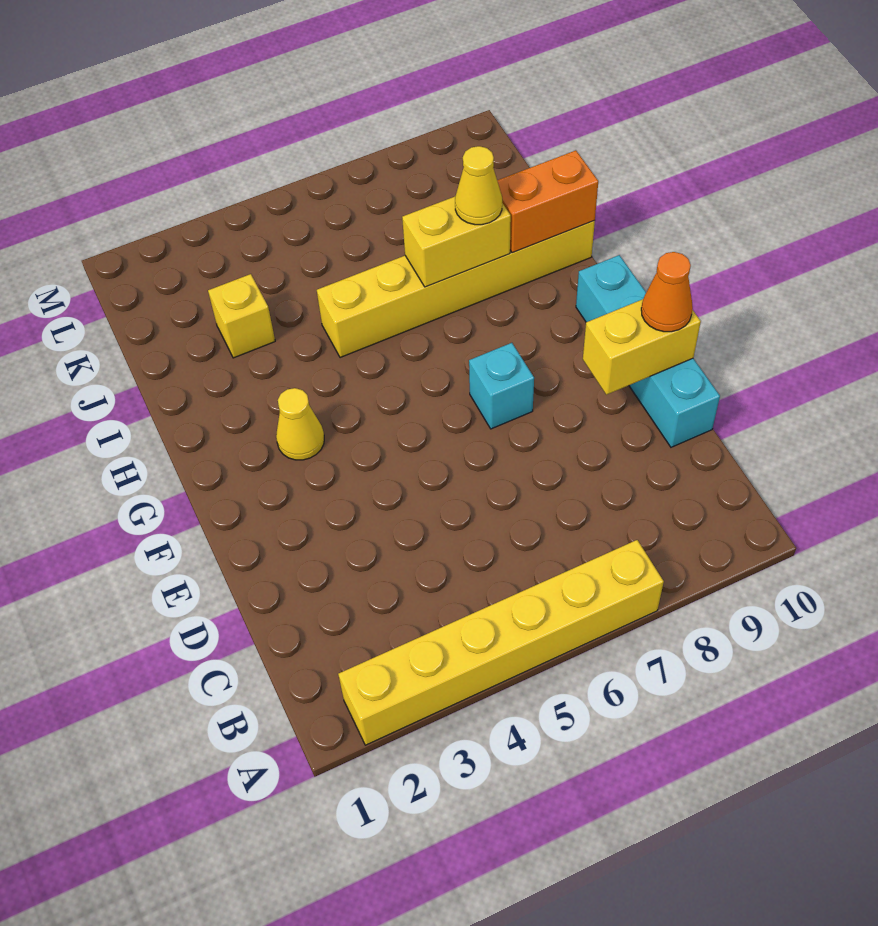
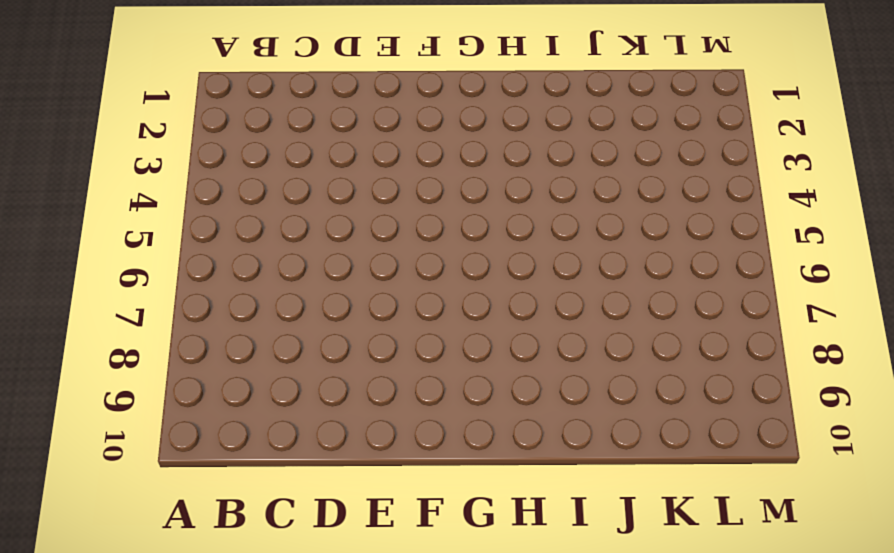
none -> yellow 1x6 brick [338,540,664,745]
none -> cyan 1x4 brick [576,255,720,447]

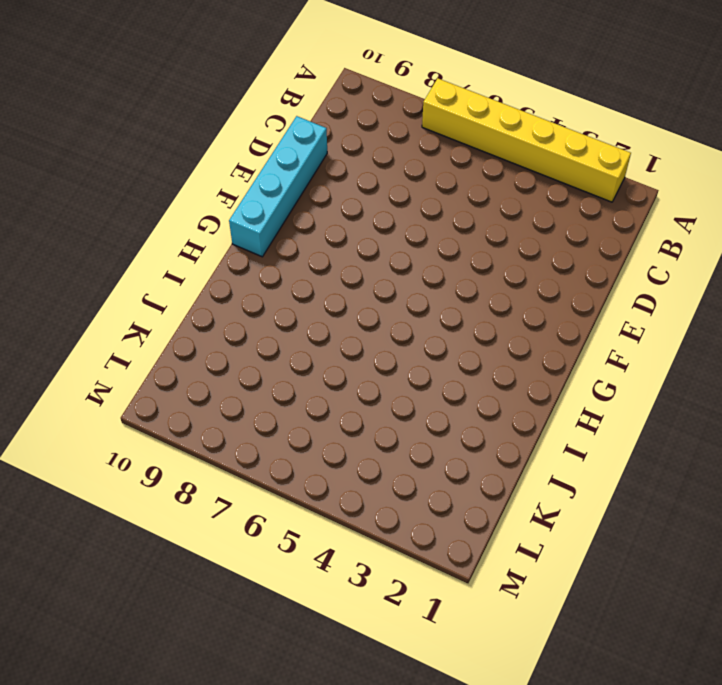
none -> cyan 1x1 brick [469,343,534,429]
none -> yellow 1x1 cone [276,388,324,460]

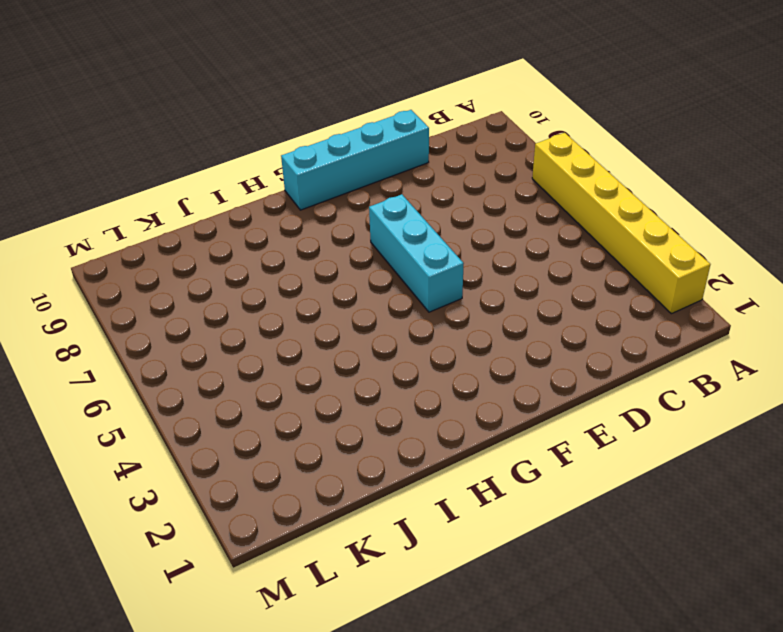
cyan 1x3 brick [369,194,464,312] -> cyan 1x1 brick [469,343,534,429]
none -> yellow 1x1 cone [276,388,324,460]
none -> yellow 1x6 brick [317,220,595,358]

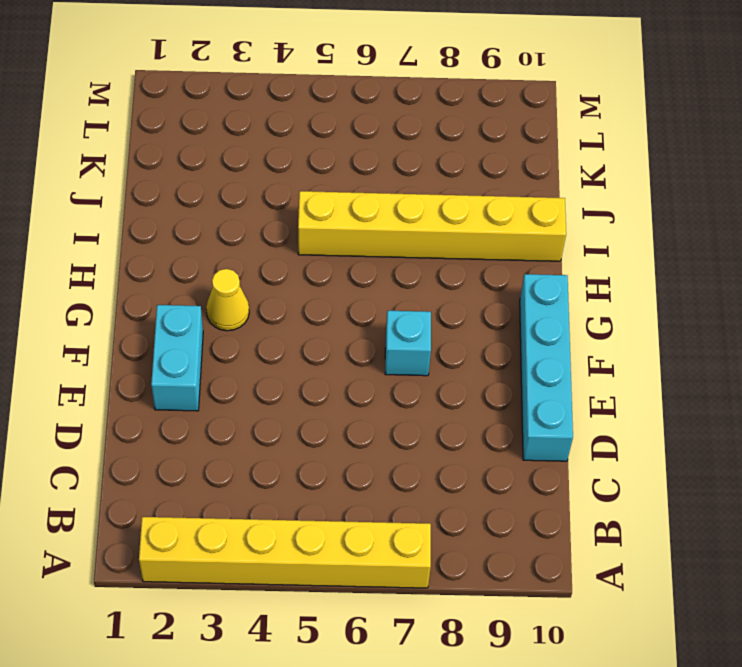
cyan 1x2 brick [151,305,203,411] -> none
none -> yellow 1x1 brick [208,274,275,358]
none -> yellow 1x2 brick [583,299,701,395]

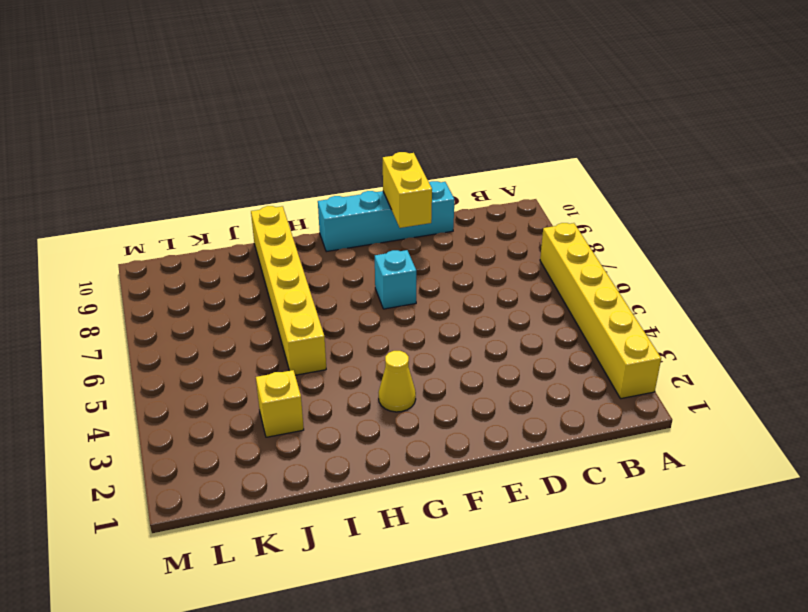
none -> yellow 1x2 brick [402,197,511,287]
none -> orange 1x2 brick [497,150,598,253]

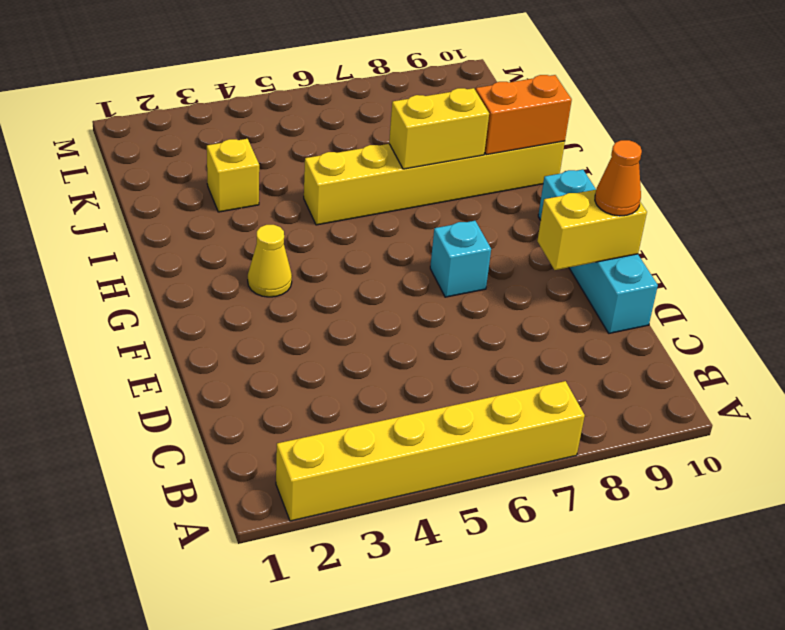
none -> yellow 1x1 cone [455,146,502,225]

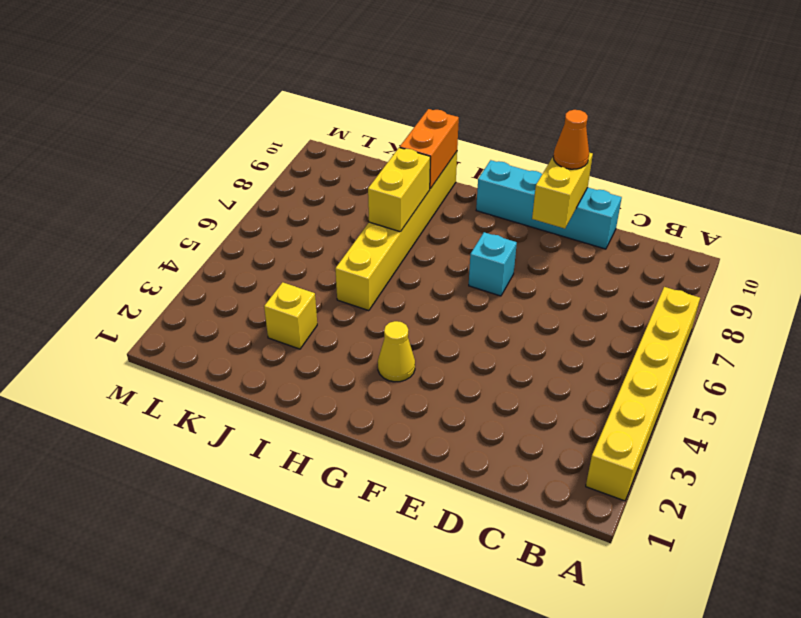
none -> yellow 1x1 cone [455,146,502,225]

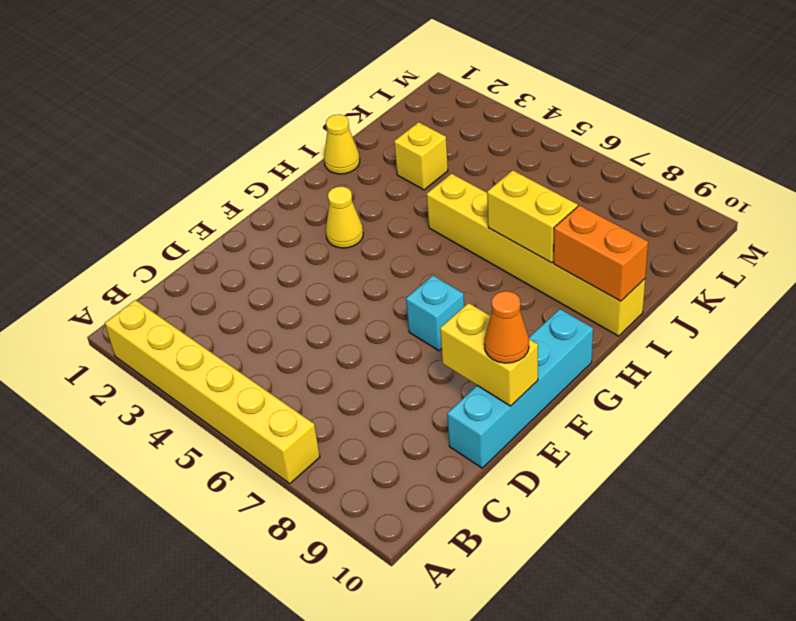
yellow 1x1 cone [324,115,360,174] -> yellow 1x1 cone moved to [455,146,502,225]

